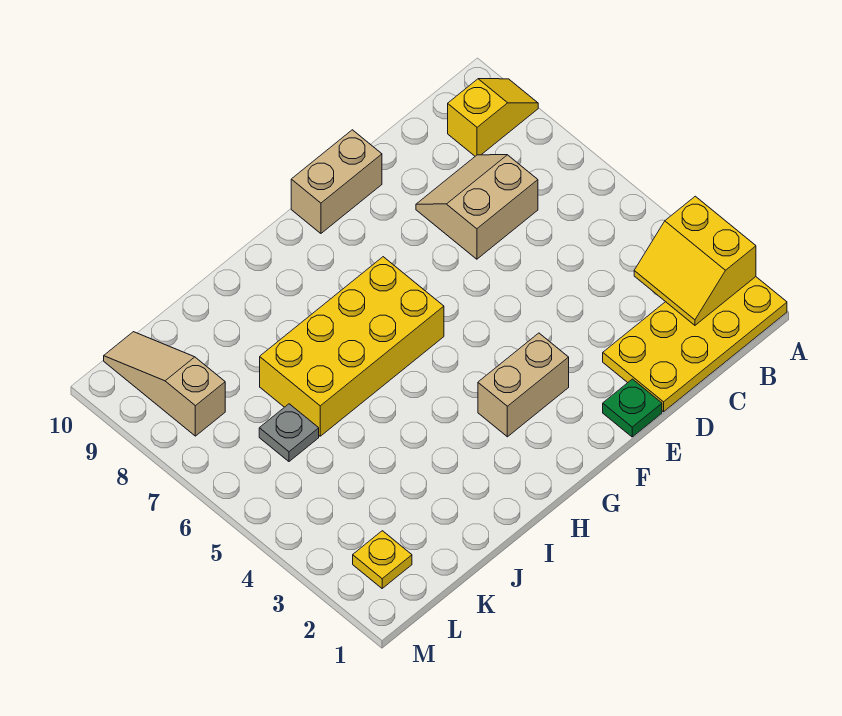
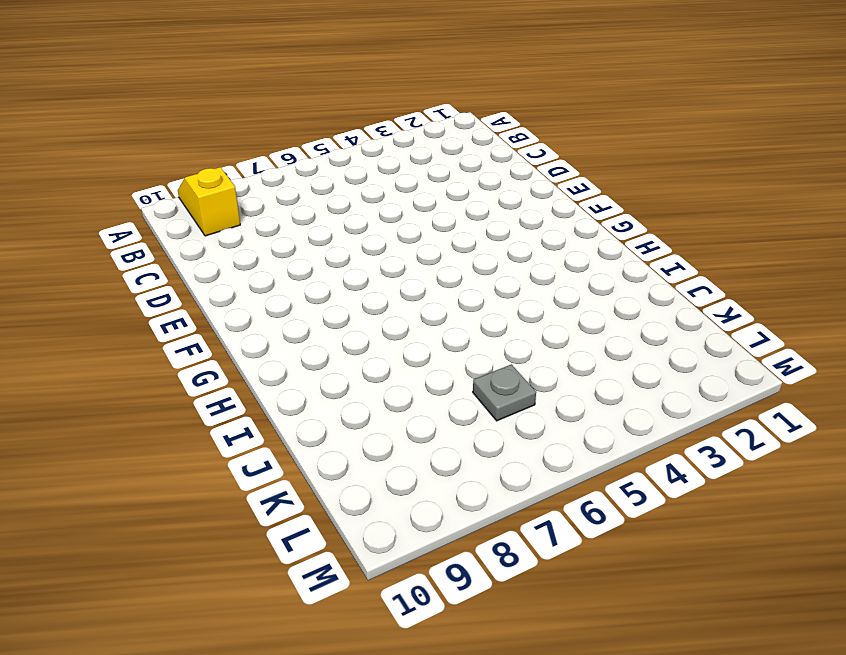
none -> yellow 2x4 plate [603,277,787,412]
none -> tan 2x2 slope [416,155,538,259]

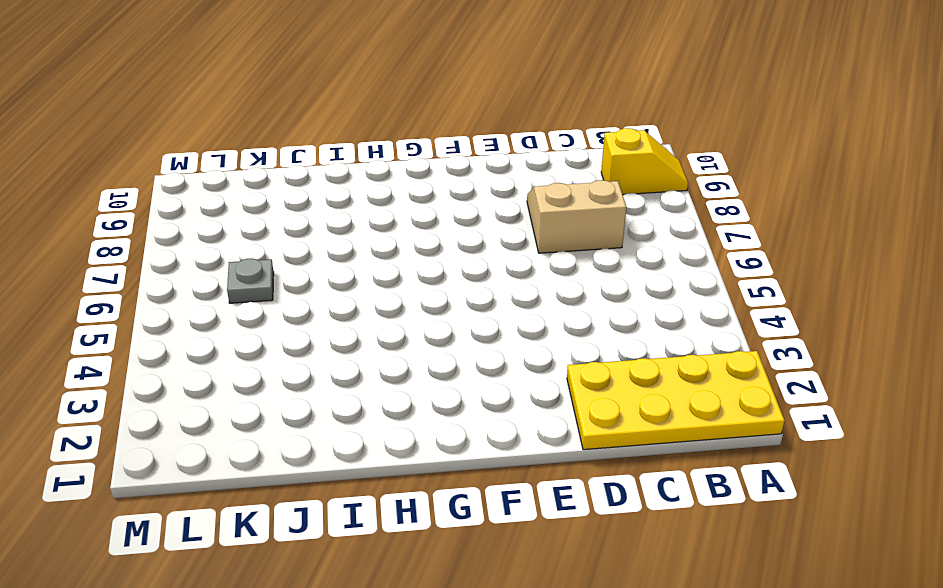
none -> green 1x1 plate [603,379,662,437]
none -> tan 1x2 brick [291,130,382,233]

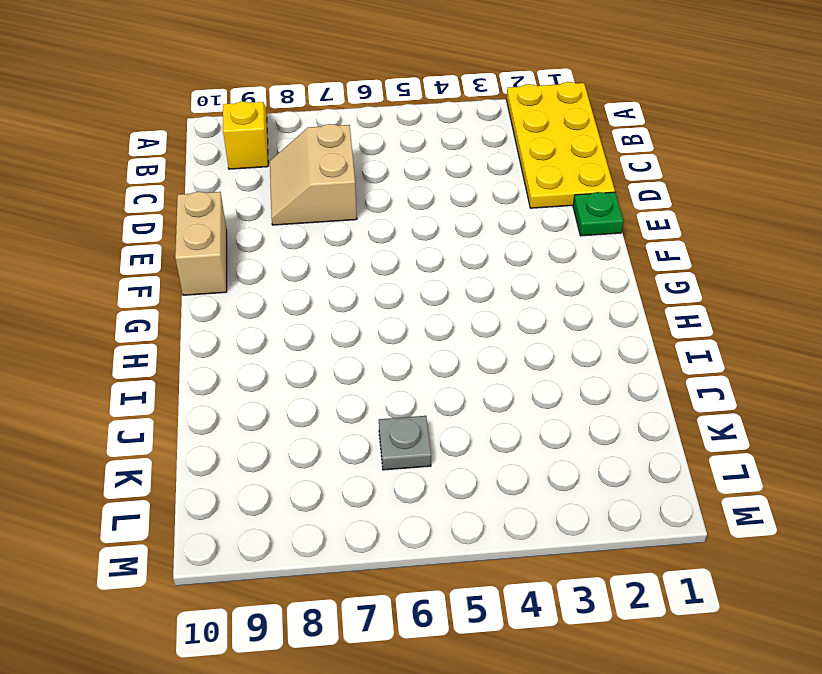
none -> tan 1x2 brick [478,333,569,437]
none -> yellow 2x4 brick [260,257,444,436]

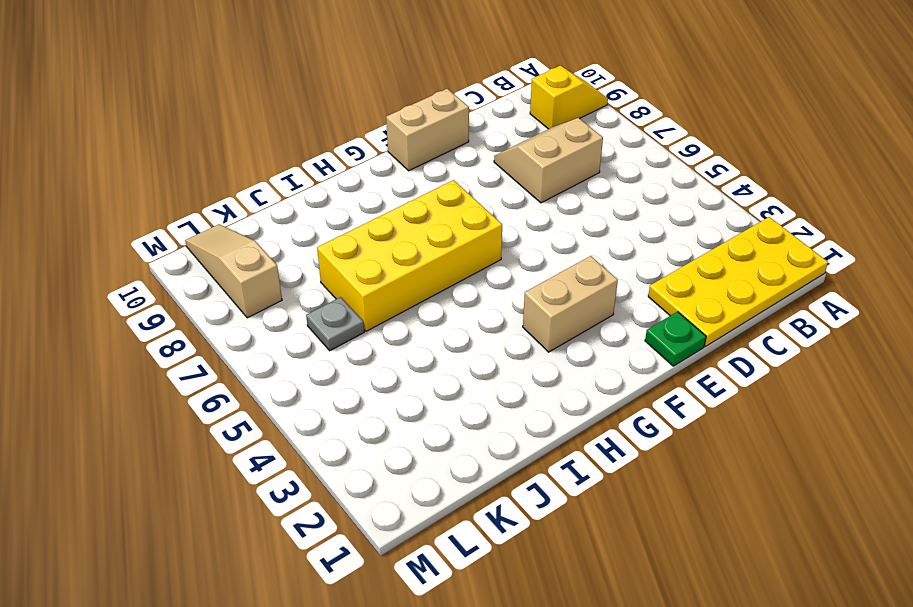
none -> yellow 1x1 plate [353,531,412,588]
none -> yellow 2x2 slope [634,196,756,325]

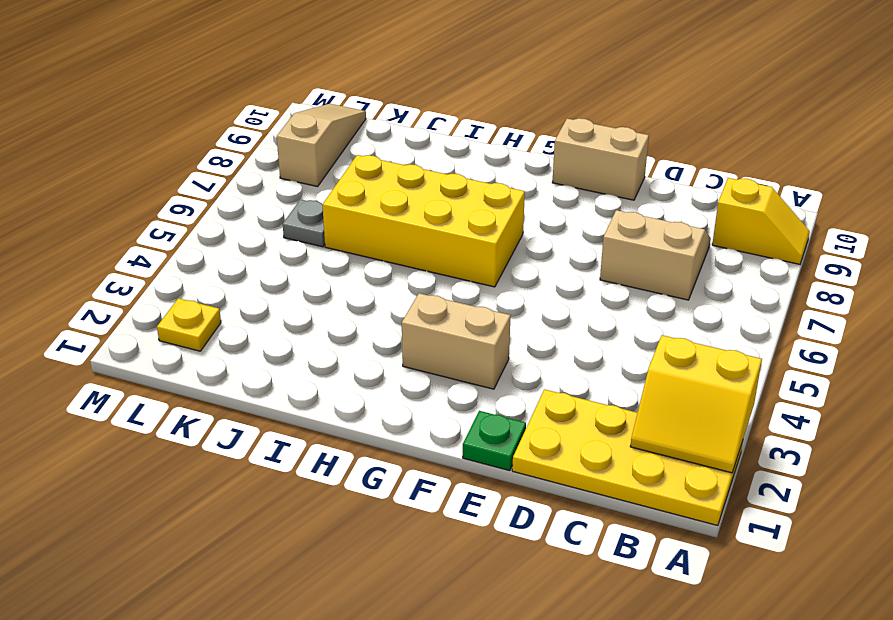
yellow 2x2 slope [630,335,762,473] -> yellow 2x2 slope turned to [634,196,756,325]

